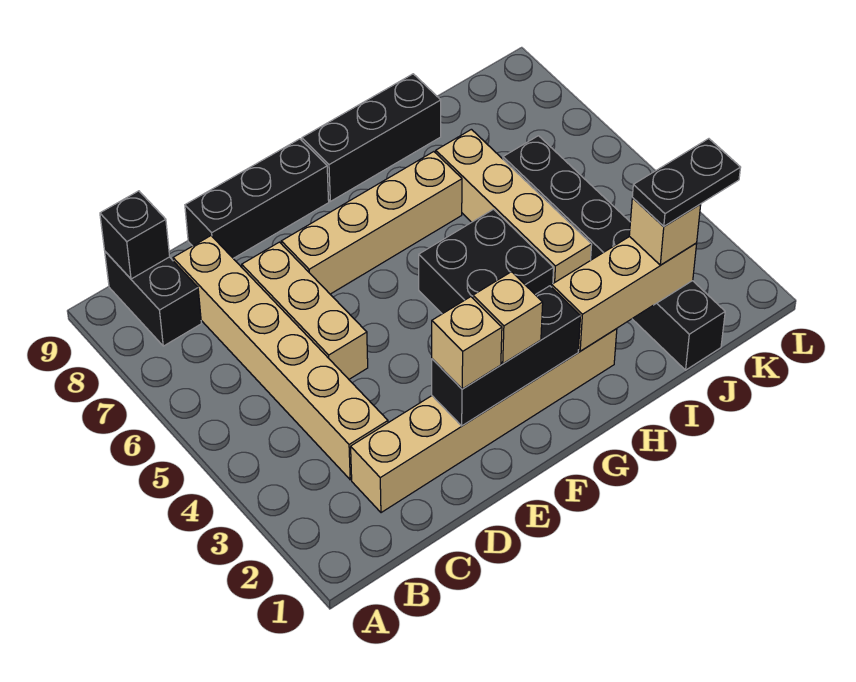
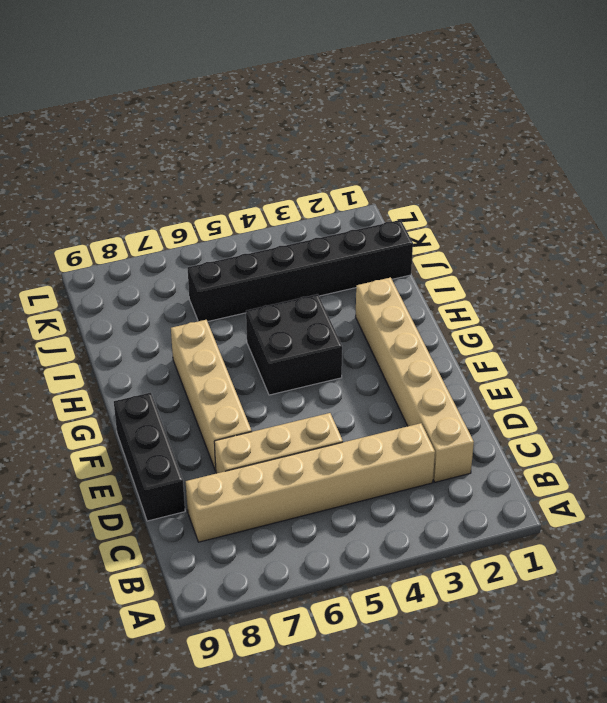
none -> black 1x2 brick [105,252,201,346]
none -> black 1x3 brick [302,74,441,201]
none -> tan 1x4 brick [436,129,592,283]

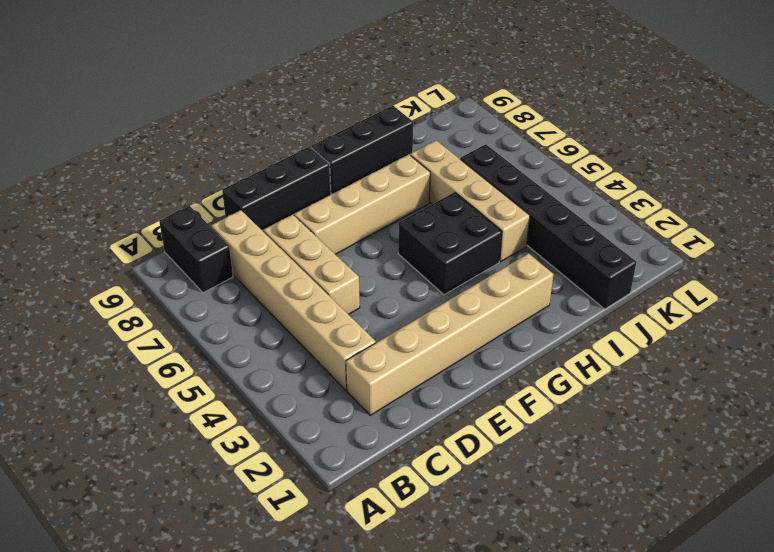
none -> black 1x1 brick [100,191,170,279]
none -> black 1x3 brick [432,286,580,426]
none -> tan 1x3 brick [552,236,697,351]

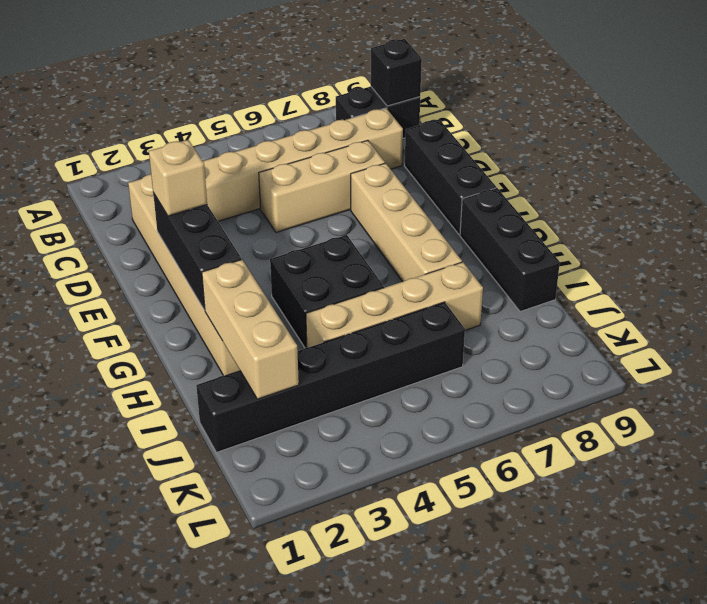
none -> tan 1x1 brick [473,272,543,364]
none -> tan 1x1 brick [629,198,701,265]
none -> black 1x2 plate [632,139,741,226]

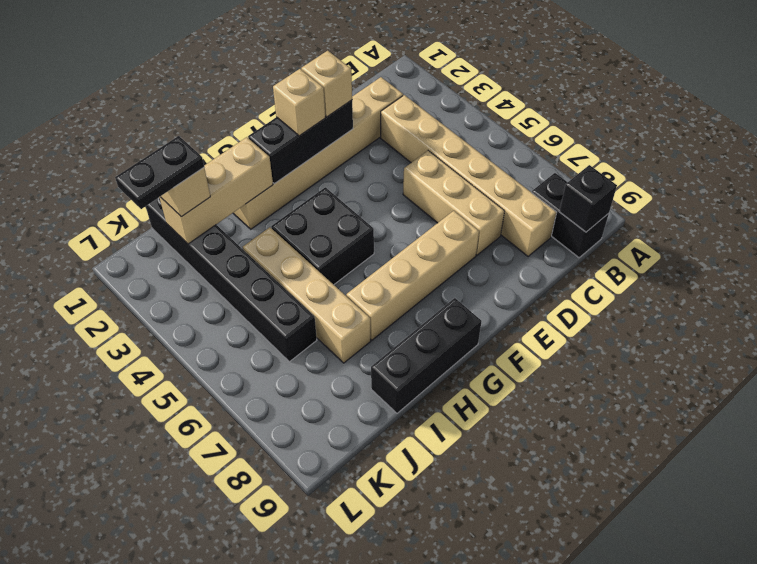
none -> black 1x3 brick [185,139,329,258]

